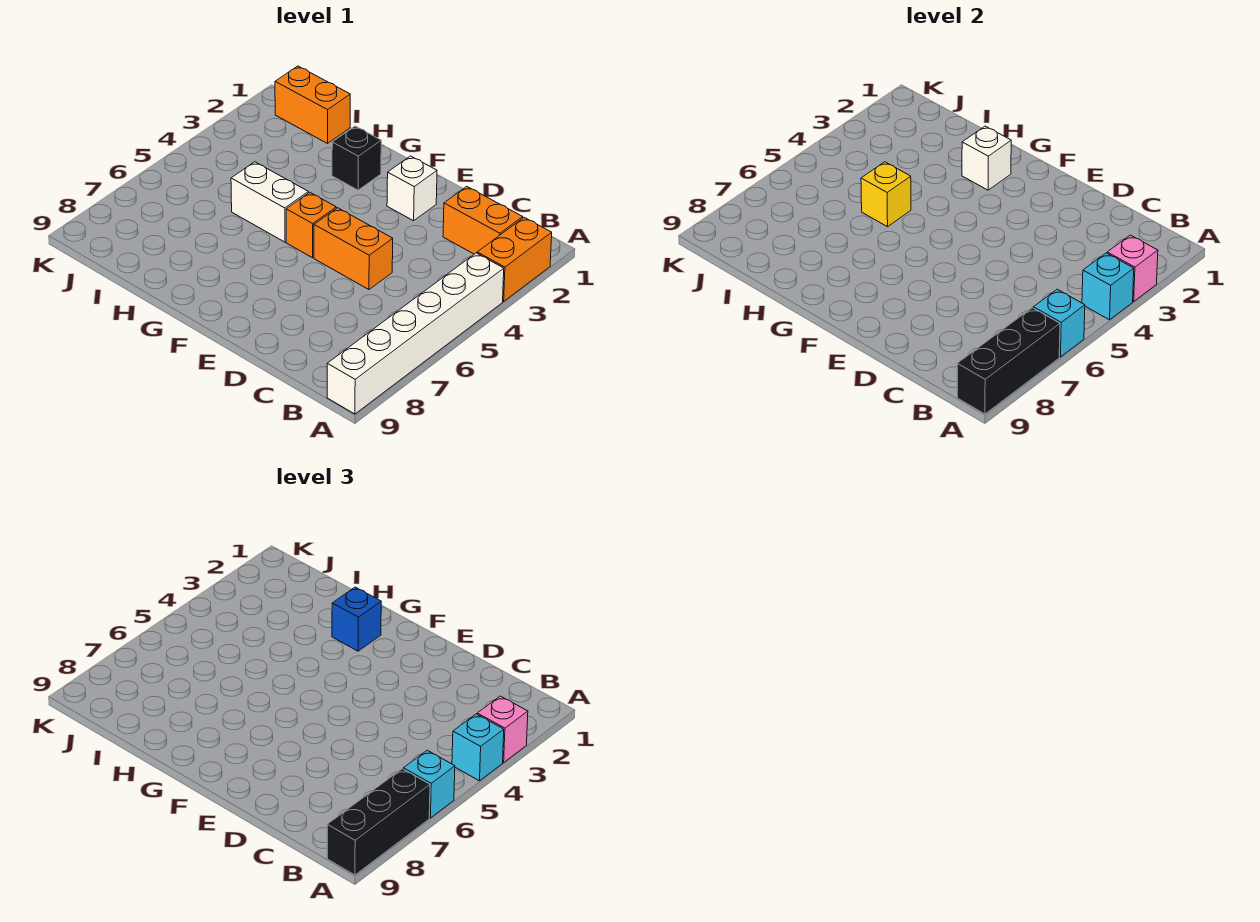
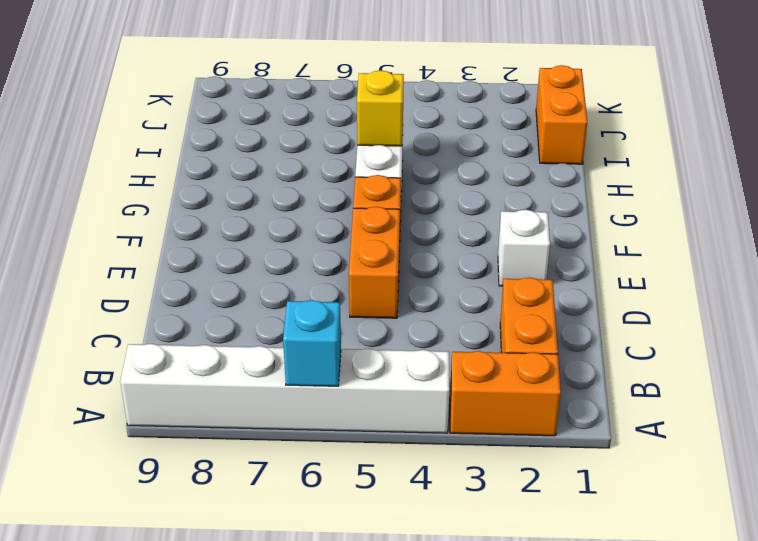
none -> black 1x1 brick [332,126,381,190]
none -> pink 1x1 brick [1107,235,1158,301]
none -> cyan 1x1 brick [1082,253,1134,320]

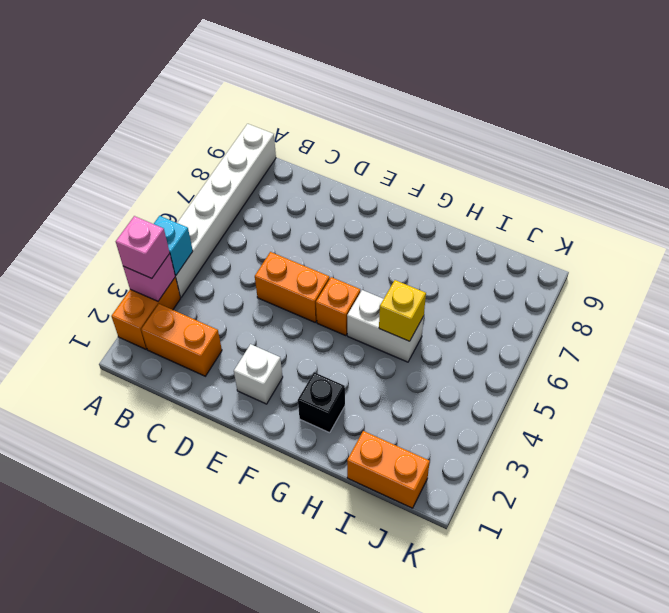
none -> cyan 1x1 brick [1033,289,1085,357]
none -> black 1x3 brick [957,308,1060,414]
none -> white 1x1 brick [962,126,1011,190]

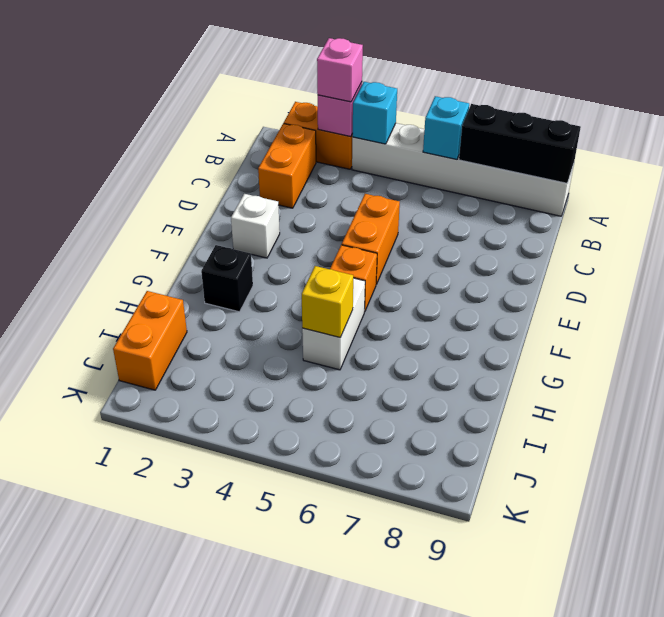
none -> white 1x1 brick [962,126,1011,190]
none -> cyan 1x1 brick [452,714,504,781]
none -> cyan 1x1 brick [403,750,455,818]

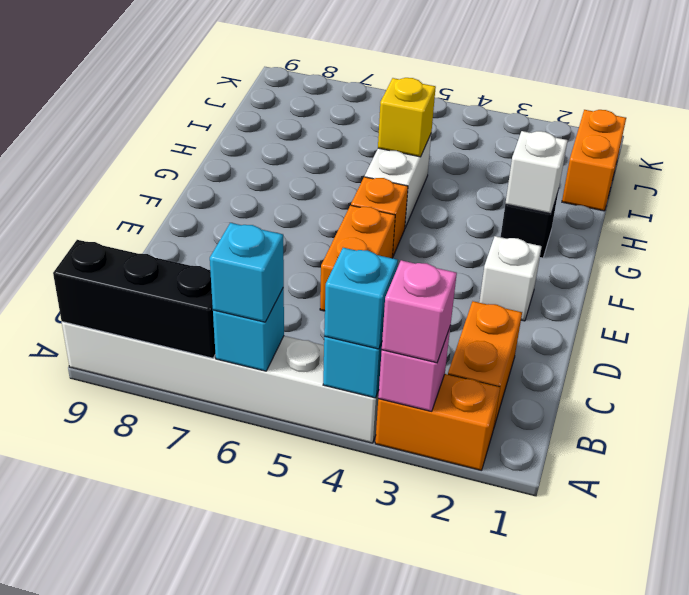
none -> black 1x3 brick [327,769,430,875]
none -> blue 1x1 brick [332,587,381,651]

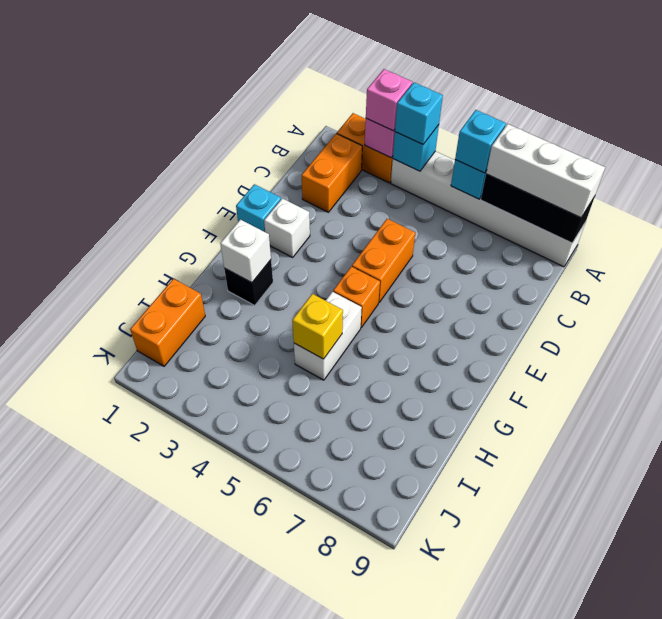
white 1x3 brick [486,124,605,218] -> black 1x3 brick [327,769,430,875]
cyan 1x1 brick [236,184,281,232] -> none
none -> blue 1x1 brick [332,587,381,651]

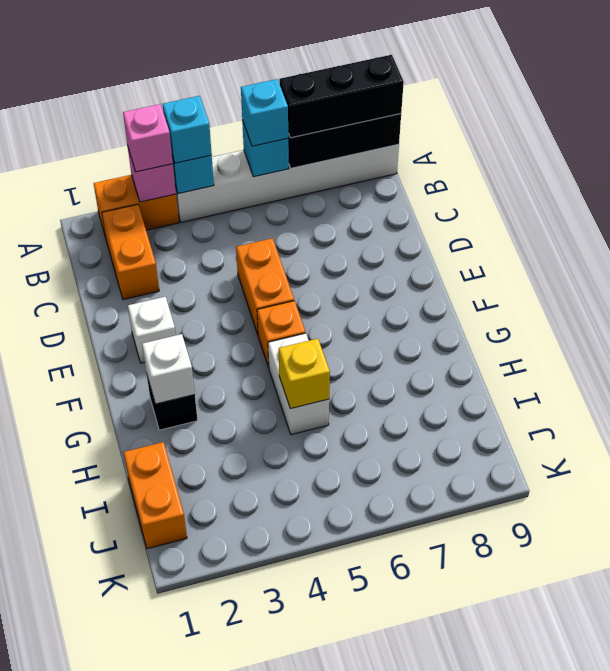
none -> blue 1x1 brick [332,587,381,651]

